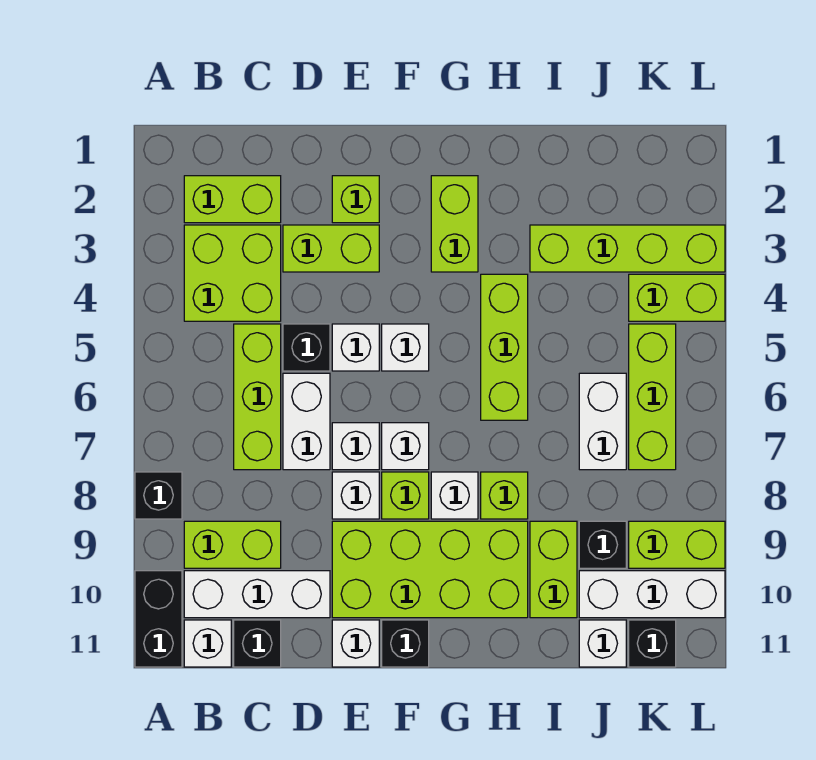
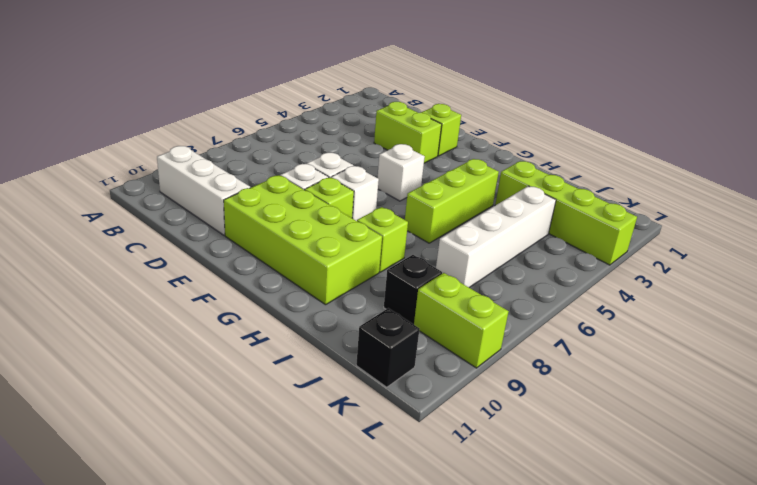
white 1x4 brick [436,186,556,288] -> white 1x2 brick [579,373,626,470]
none -> black 1x1 brick [135,472,182,519]
none -> black 1x2 brick [135,571,182,667]
none -> lime 1x2 brick [184,176,281,223]
none -> lime 2x2 brick [184,225,281,321]

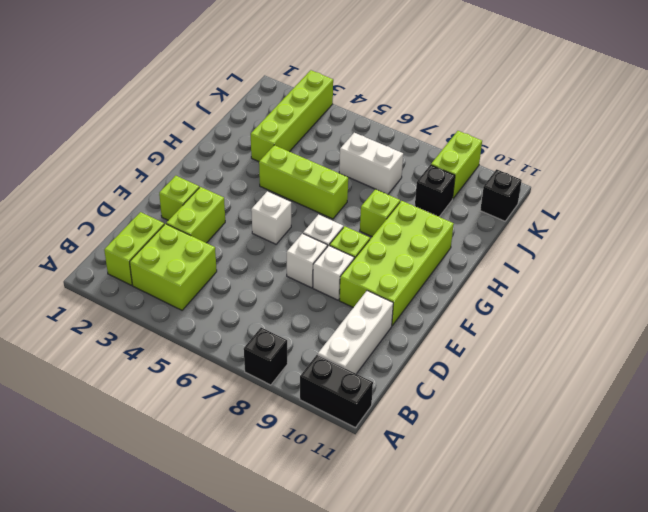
none -> lime 1x2 brick [184,521,281,568]
none -> white 1x1 brick [184,620,231,667]
none -> lime 1x3 brick [234,324,281,470]
none -> black 1x1 brick [234,620,281,667]

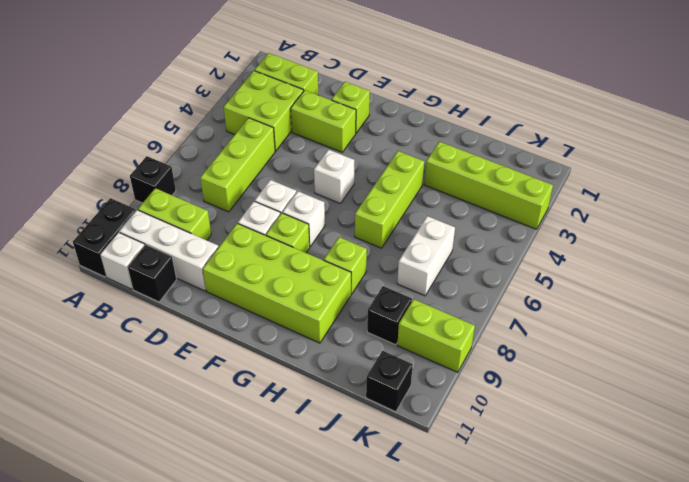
none -> black 1x1 brick [283,324,330,371]
none -> white 1x2 brick [283,373,330,470]
none -> white 1x1 brick [332,324,379,371]
none -> white 1x1 brick [332,620,379,667]

